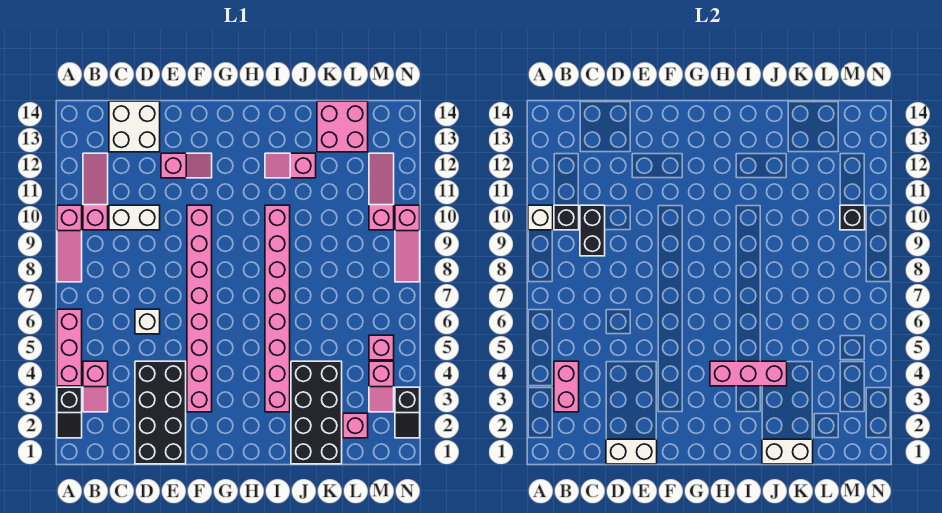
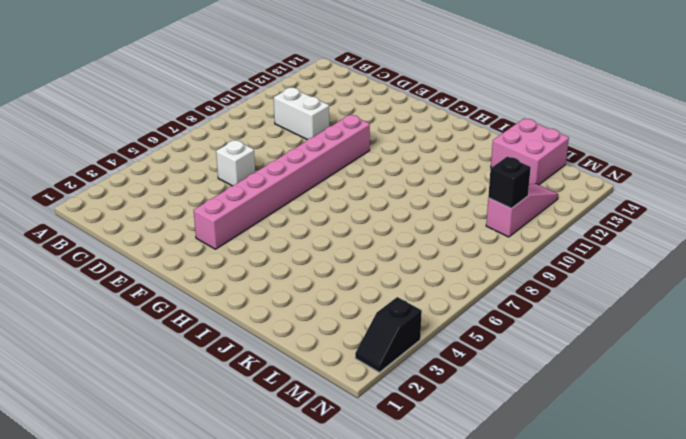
none -> black 1x2 slope [57,387,82,438]
none -> pink 1x3 brick [57,309,82,386]
none -> pink 1x3 slope [57,205,82,282]

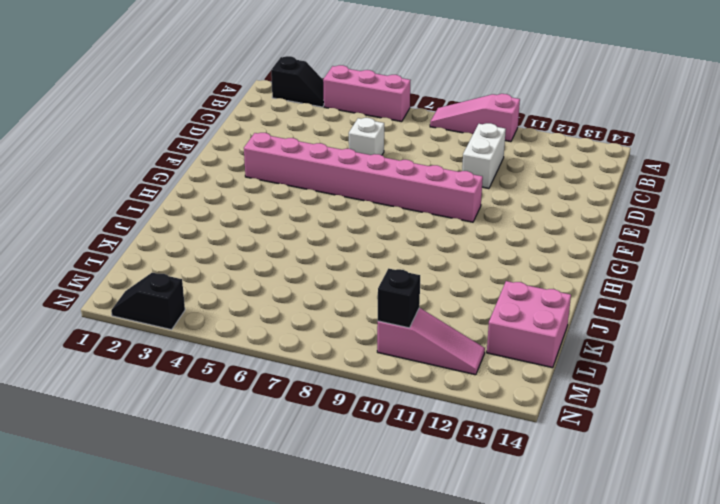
black 1x2 slope [271,56,324,107] -> black 1x2 slope turned to [57,387,82,438]
none -> pink 1x2 slope [83,361,108,412]
none -> pink 1x3 slope [83,153,108,230]
none -> white 2x2 brick [109,101,160,152]

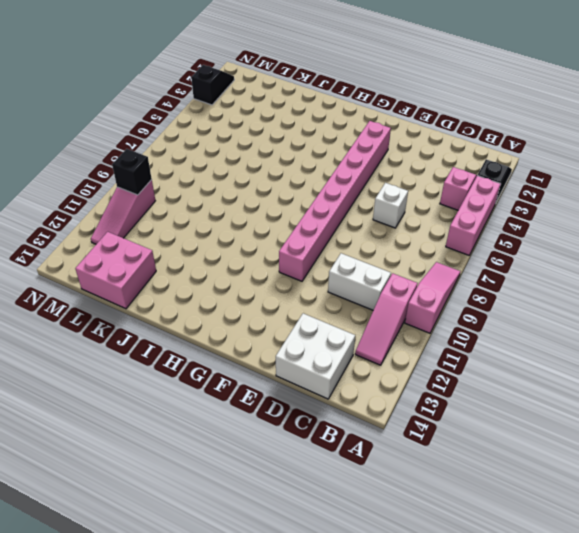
none -> black 2x4 brick [135,361,186,464]
none -> pink 1x2 slope [161,153,212,178]
none -> pink 1x8 brick [265,205,290,412]

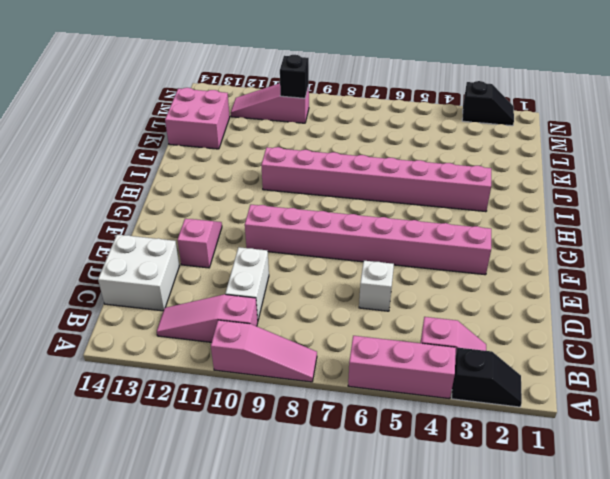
none -> black 2x4 brick [135,361,186,464]
none -> pink 1x2 slope [265,153,316,178]
none -> black 2x4 brick [291,361,342,464]

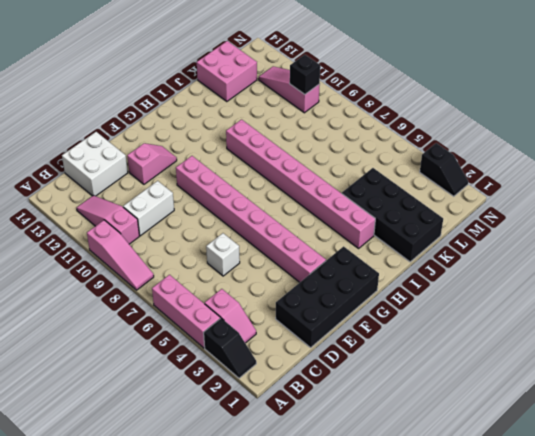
black 2x4 brick [276,246,379,348] -> black 2x4 brick turned to [135,361,186,464]
none -> pink 1x2 slope [265,153,316,178]
none -> pink 1x1 brick [343,413,368,438]
none -> pink 1x2 slope [369,361,394,412]

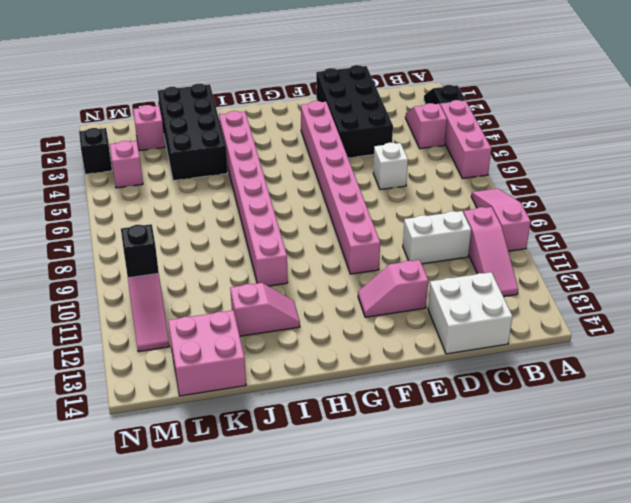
none -> pink 1x1 brick [369,335,394,360]
none -> pink 1x3 slope [395,205,420,282]
none -> white 1x1 brick [528,205,553,230]

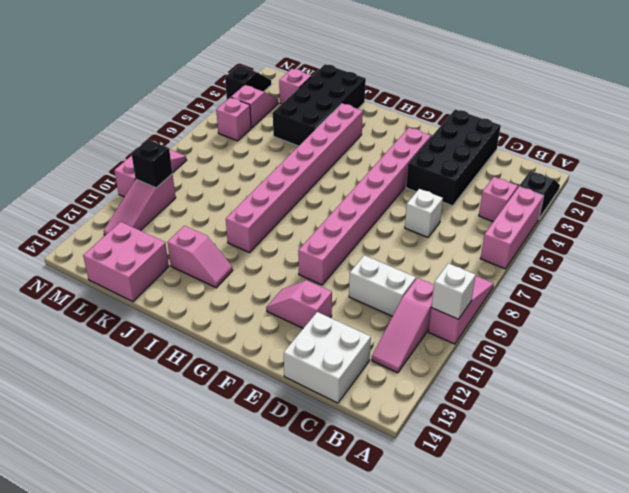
none -> pink 1x2 brick [554,361,579,412]
none -> black 1x1 brick [554,205,579,230]
none -> black 1x2 brick [580,205,605,256]

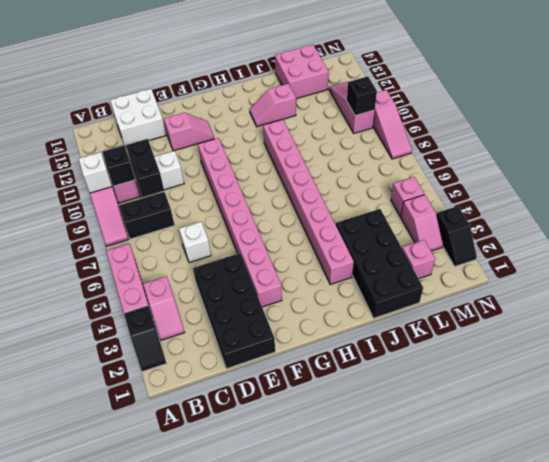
black 1x2 brick [119,192,174,239] -> none
none -> pink 1x2 brick [554,361,579,412]
none -> white 1x2 brick [606,439,657,464]
none -> pink 1x3 brick [710,361,787,386]

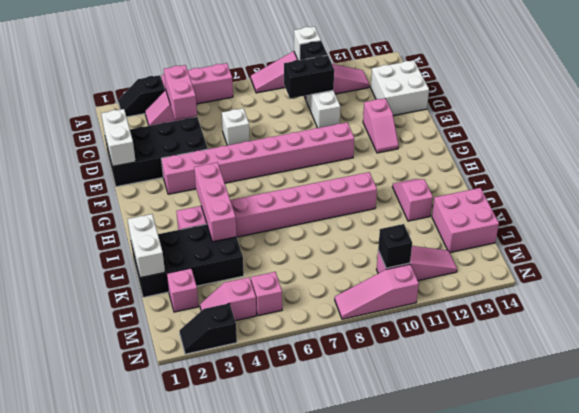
pink 1x2 brick [164,65,197,120] -> pink 1x2 brick turned to [554,361,579,412]

